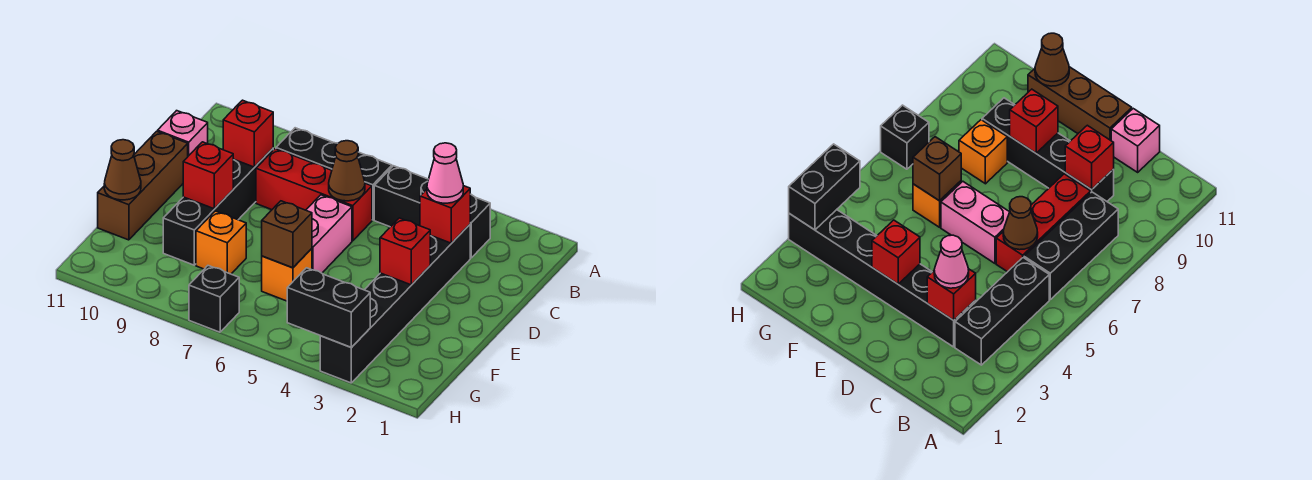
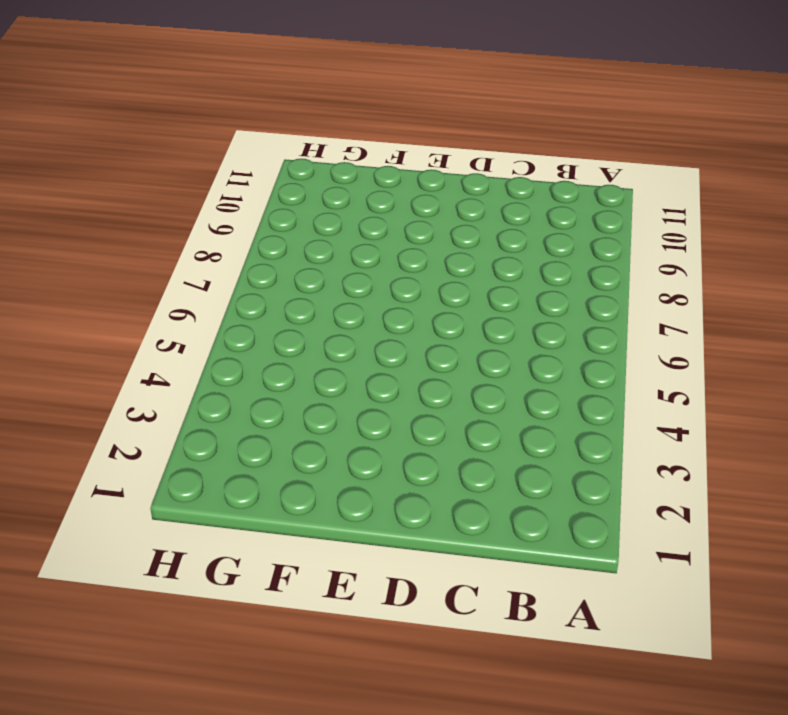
none -> black 1x3 brick [374,166,490,258]
none -> black 1x3 brick [276,128,392,220]
none -> black 1x6 brick [320,225,470,383]

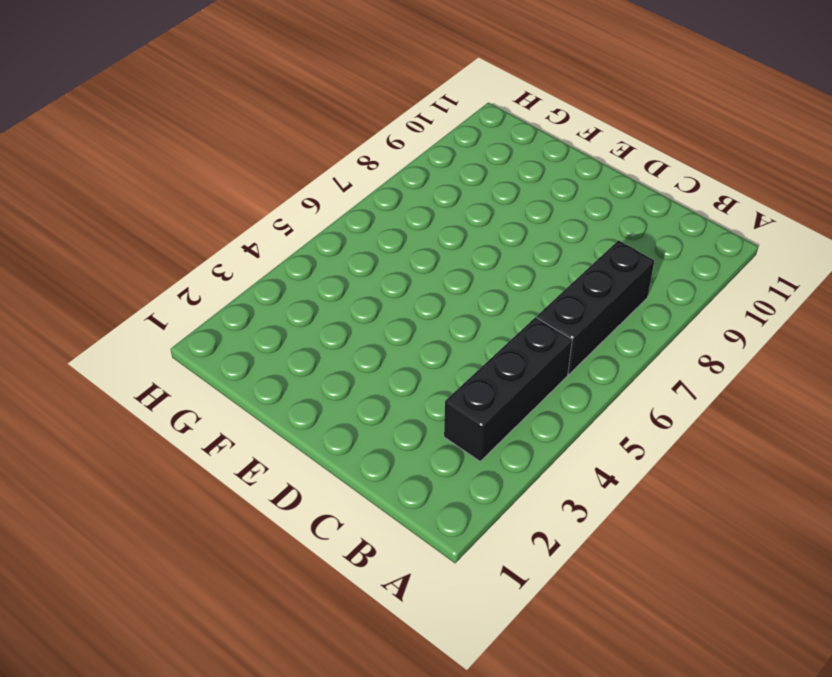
none -> black 1x6 brick [320,225,470,383]
none -> red 1x3 brick [256,149,372,241]
none -> black 1x4 brick [163,148,273,265]

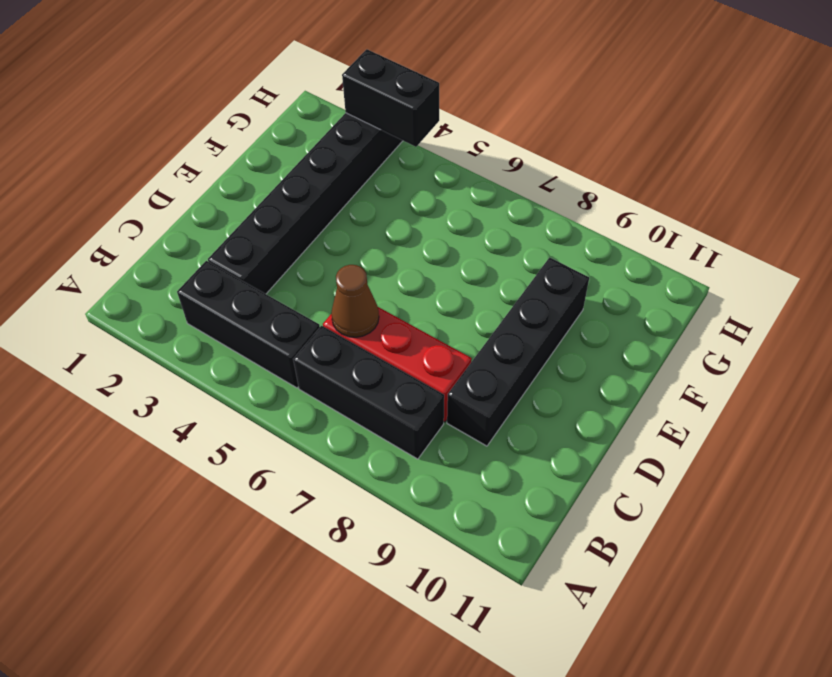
none -> pink 1x1 brick [158,111,208,156]
none -> pink 1x2 brick [306,195,352,273]
none -> brown 1x3 brick [98,131,188,240]

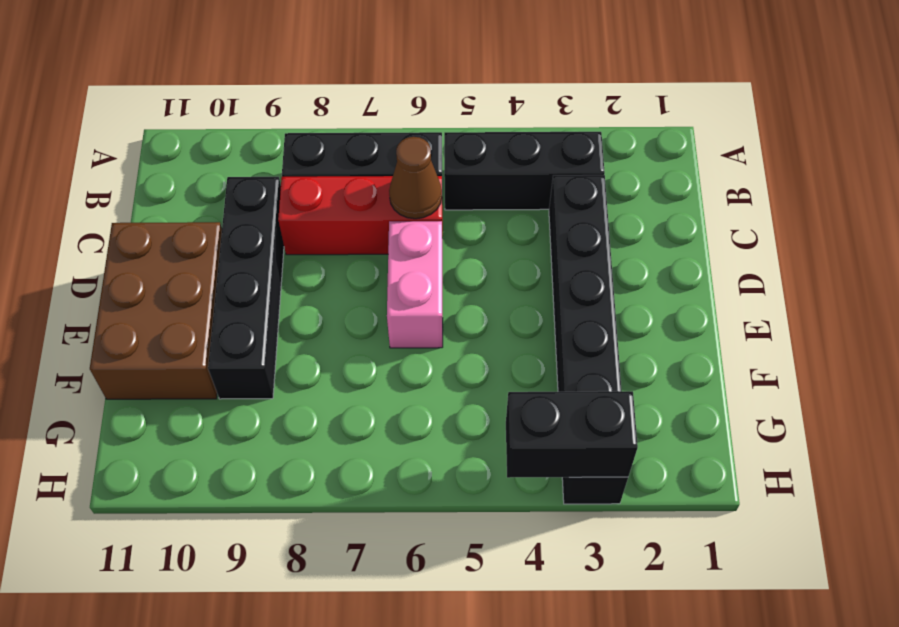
brown 2x3 brick [90,222,222,399] -> brown 1x3 brick [98,131,188,240]
none -> pink 1x1 brick [158,111,208,156]
none -> orange 1x1 brick [262,249,312,301]
none -> orange 1x1 brick [196,211,246,274]

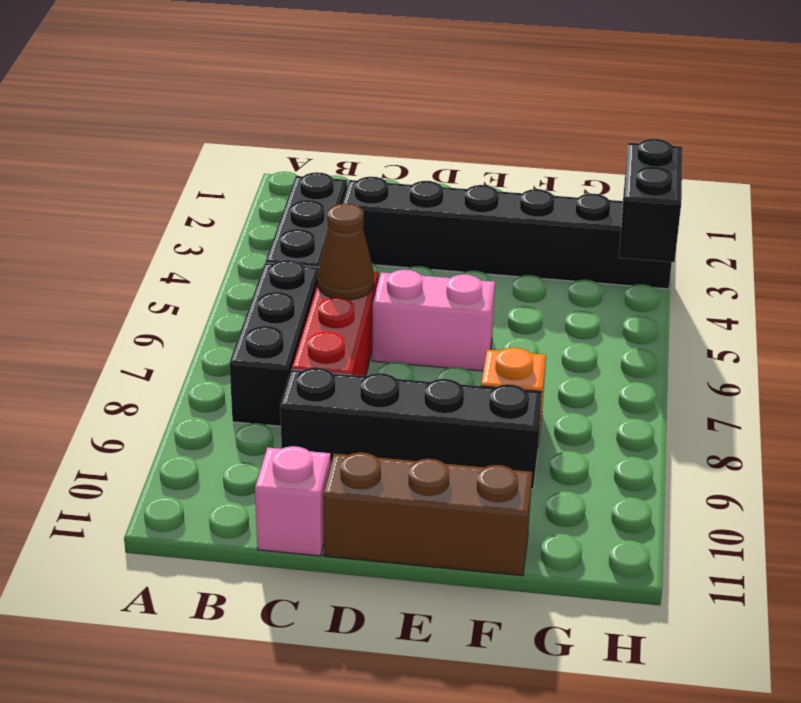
none -> orange 1x1 brick [262,249,312,301]
none -> black 1x1 brick [189,266,239,332]
none -> red 1x1 brick [420,186,470,243]

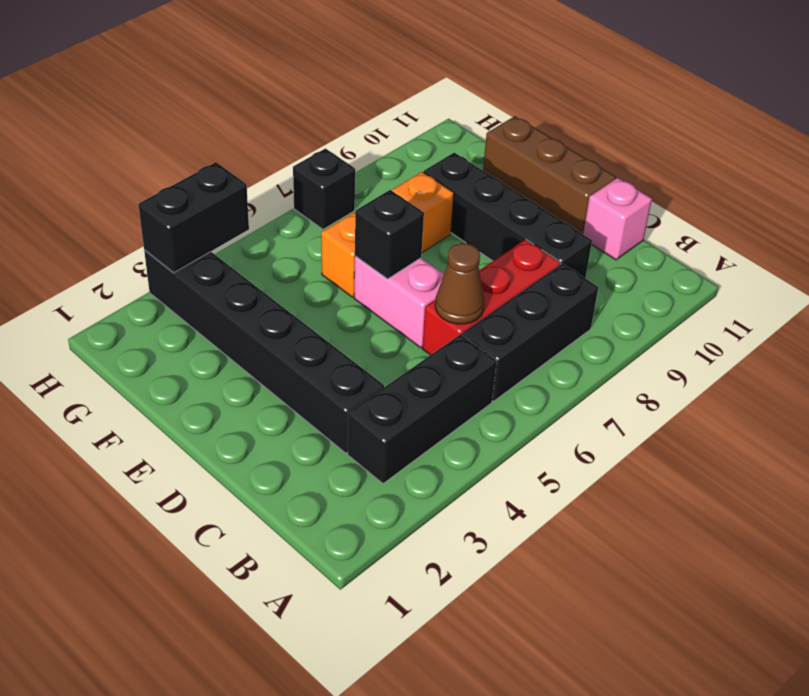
black 1x1 brick [355,190,424,279] -> none
none -> red 1x1 brick [420,186,470,243]
none -> red 1x1 brick [223,100,273,167]
none -> red 1x1 brick [380,218,430,285]

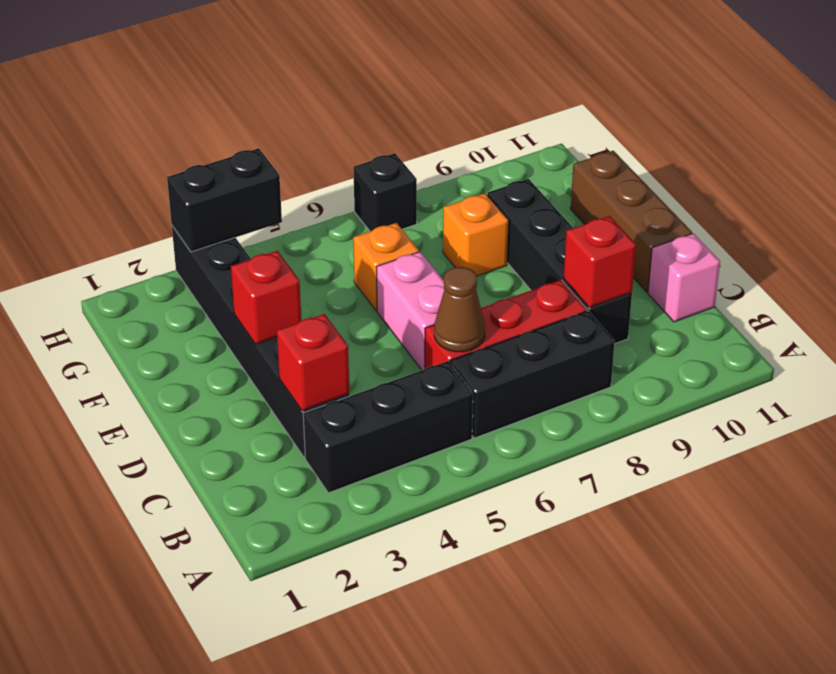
none -> red 1x1 brick [183,142,233,209]
none -> brown 1x1 brick [262,201,312,268]
none -> brown 1x1 cone [104,140,141,200]

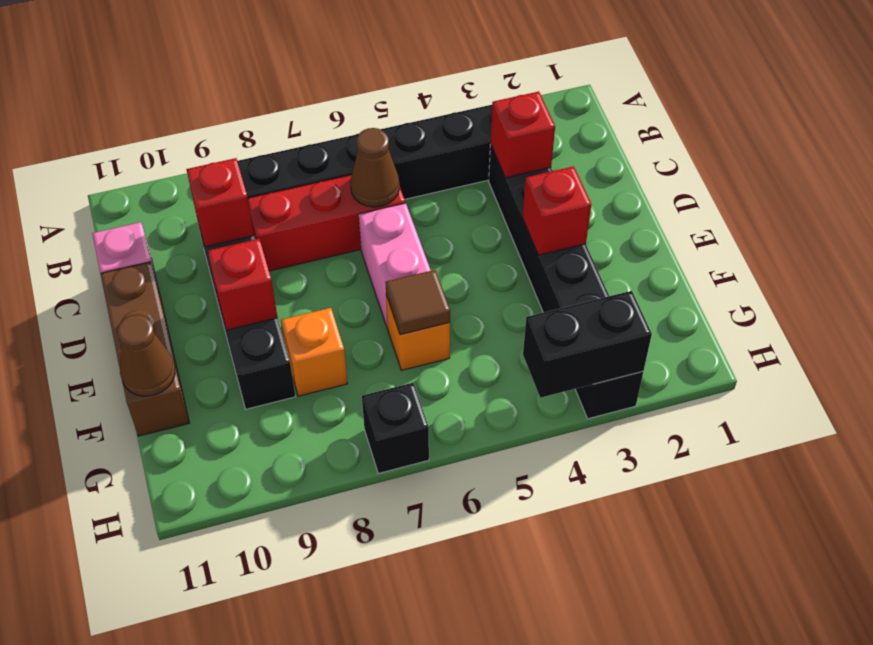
brown 1x1 tile [386,270,450,335] -> brown 1x1 brick [262,201,312,268]
none -> pink 1x1 cone [427,143,463,203]

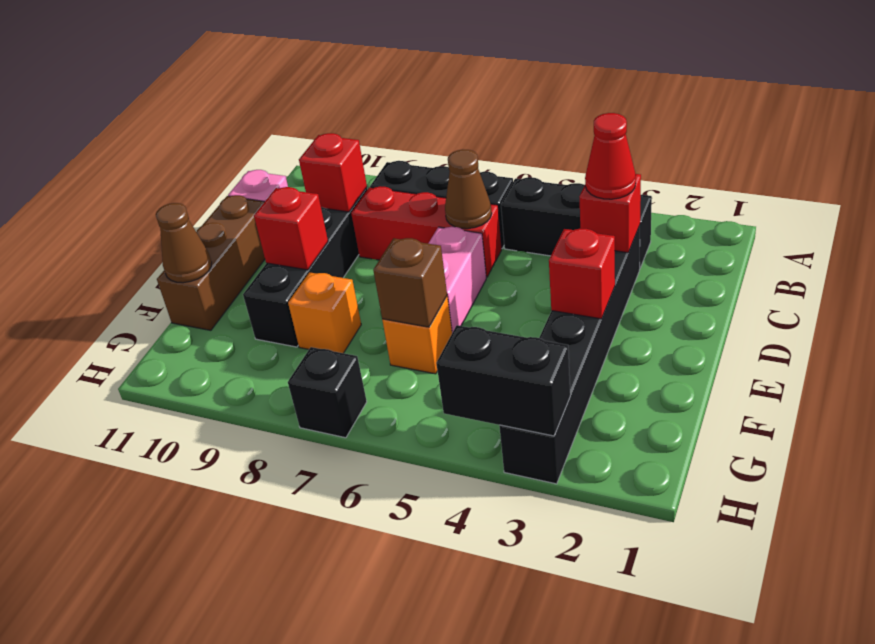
red 1x1 cone [585,113,636,199] -> pink 1x1 cone [427,143,463,203]

